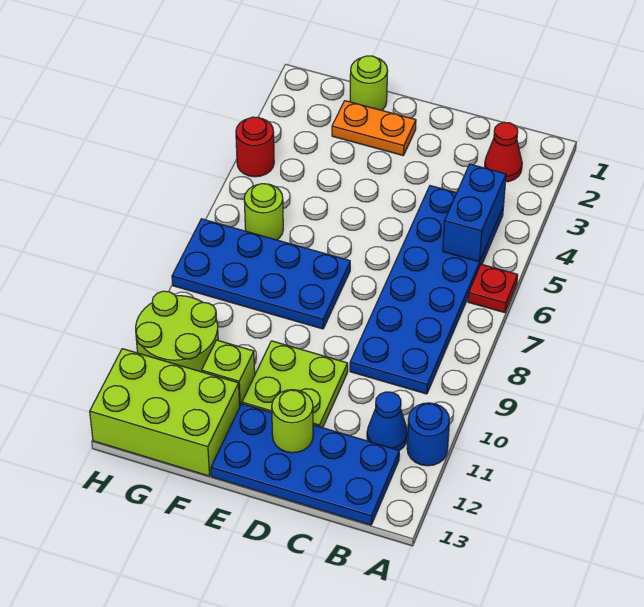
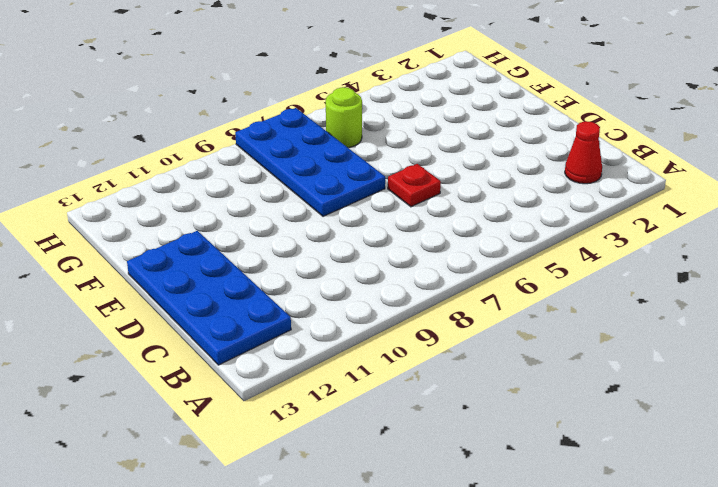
red 1x1 plate [388,164,441,207] -> red 1x1 plate moved to [468,264,518,313]
none -> blue 1x1 round brick [407,403,449,466]
none -> blue 2x6 plate [350,186,503,394]
none -> blue 1x1 cone [367,392,408,450]

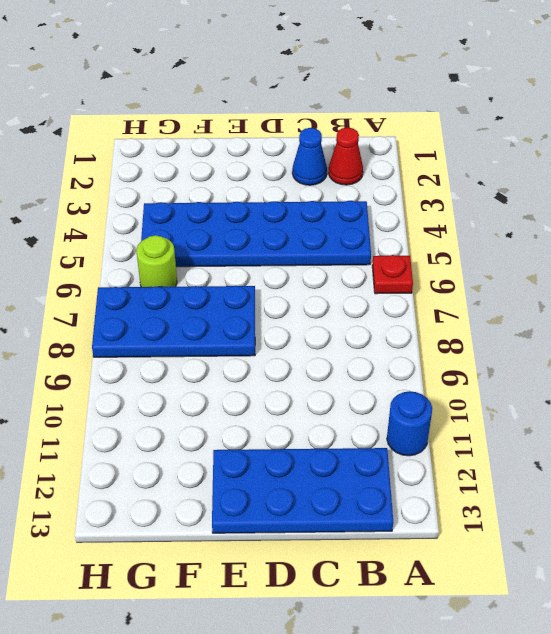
blue 2x6 plate [141,201,371,267] -> blue 2x6 plate turned to [350,186,503,394]
blue 1x1 cone [292,128,327,185] -> blue 1x1 cone moved to [367,392,408,450]
none -> lime 2x2 plate [242,341,348,428]
none -> orange 1x2 plate [332,101,416,155]
none -> lime 1x1 round brick [350,56,388,110]

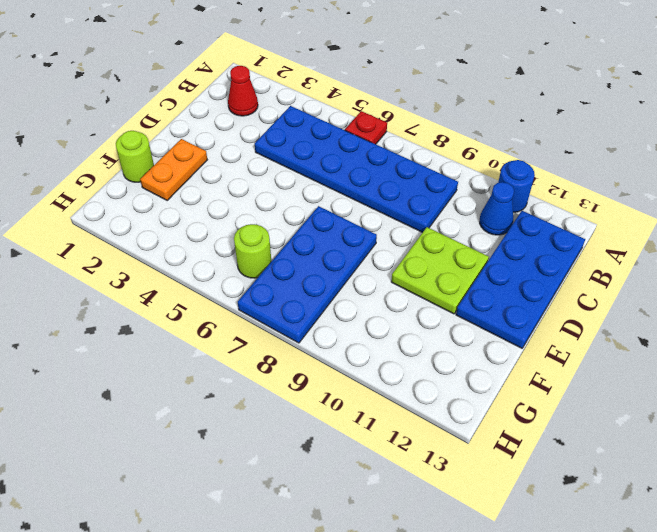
none -> lime 1x1 brick [202,340,255,405]
none -> lime 2x3 brick [90,349,240,476]
none -> lime 2x2 round brick [136,291,218,372]

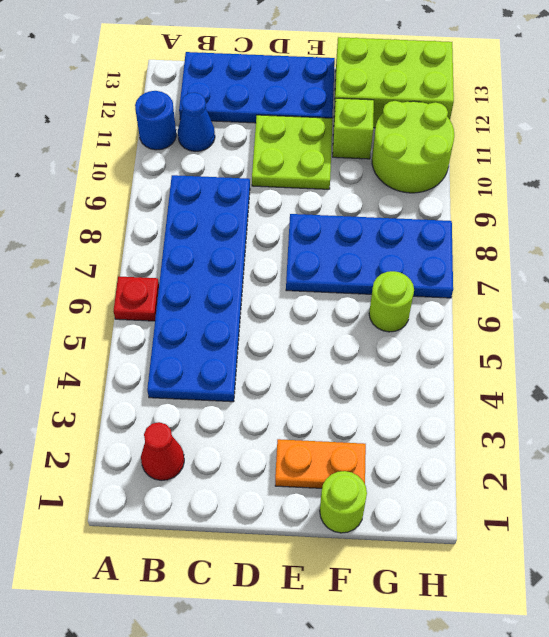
none -> red 1x1 round brick [236,117,274,177]
none -> blue 1x2 brick [443,164,506,262]
none -> lime 1x1 round brick [272,390,313,453]

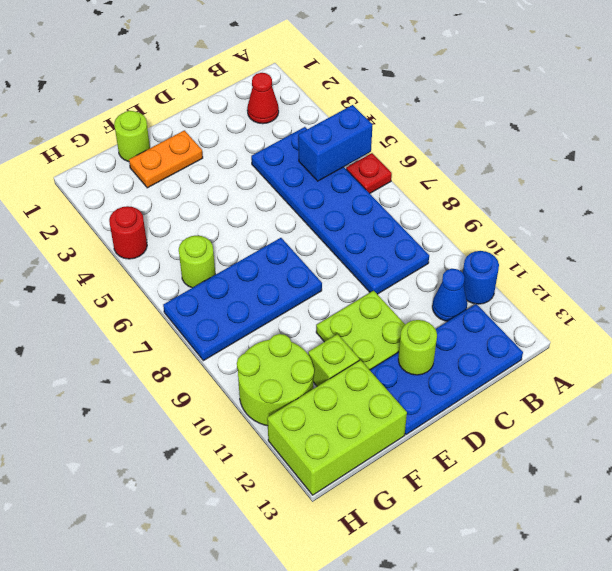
blue 1x2 brick [298,105,372,181] -> blue 1x2 brick turned to [443,164,506,262]

